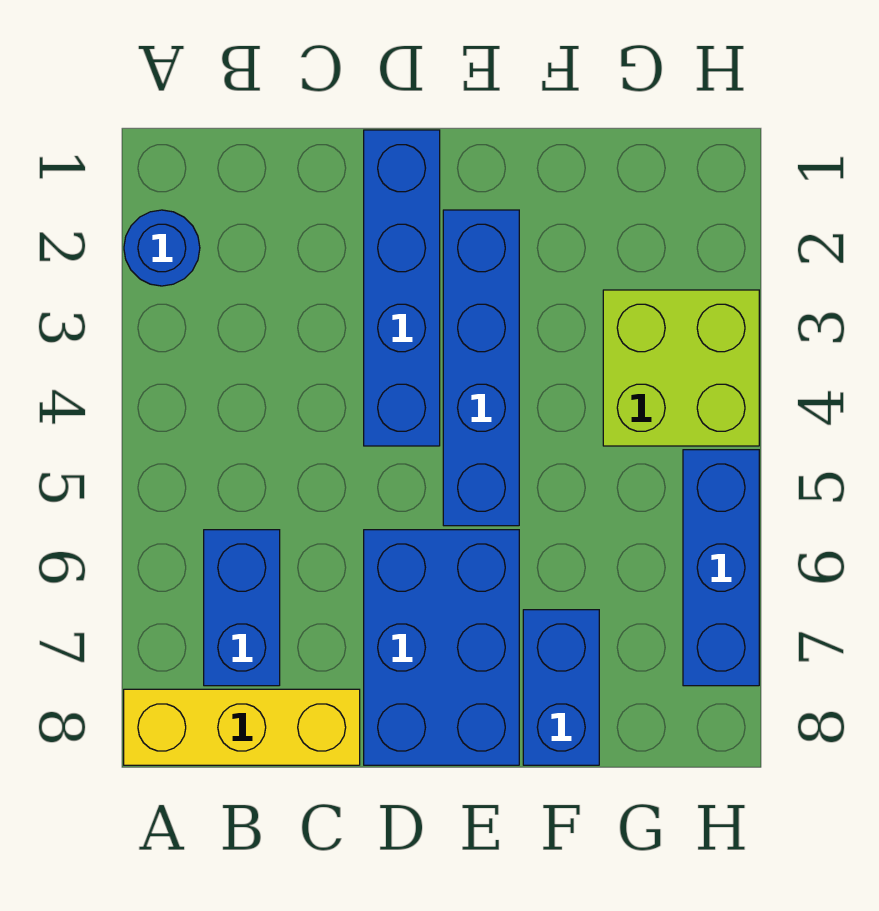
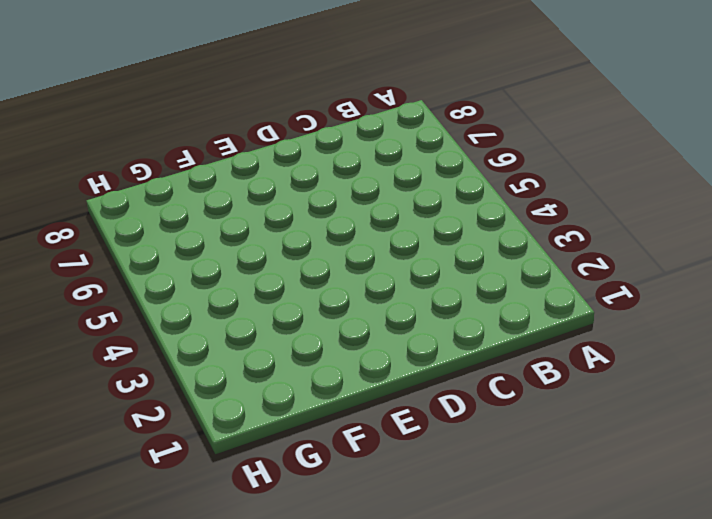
none -> blue 1x1 round brick [124,210,200,286]
none -> yellow 1x3 brick [124,689,360,765]

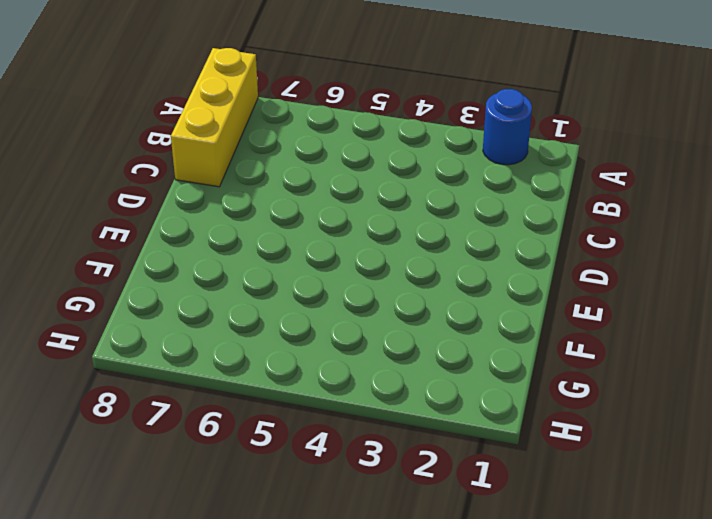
none -> blue 1x2 brick [204,530,280,686]
none -> blue 1x4 brick [364,130,440,446]

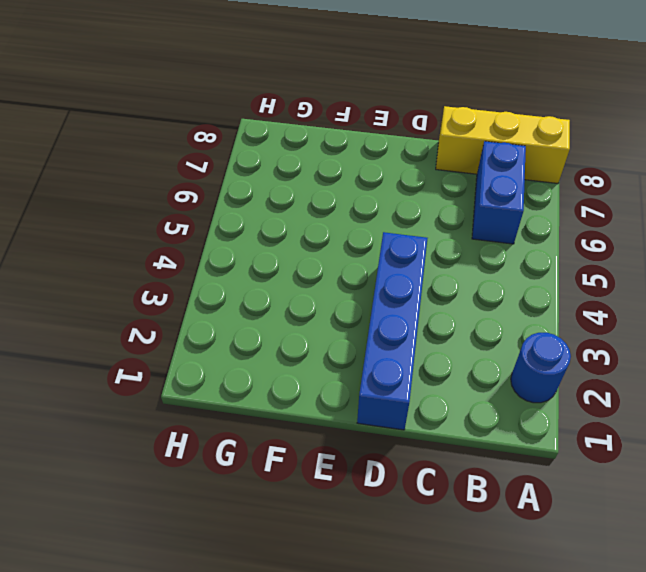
none -> blue 2x3 brick [364,530,519,765]
none -> blue 1x4 brick [443,210,519,526]

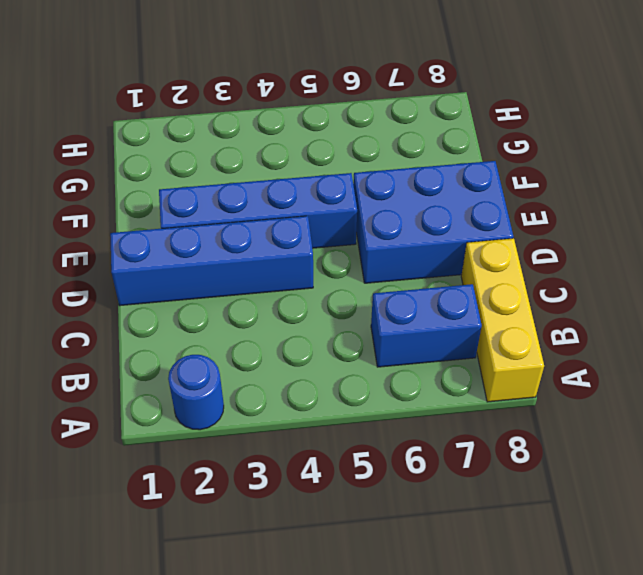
none -> blue 1x2 brick [523,610,599,765]
none -> lime 2x2 brick [603,290,759,446]

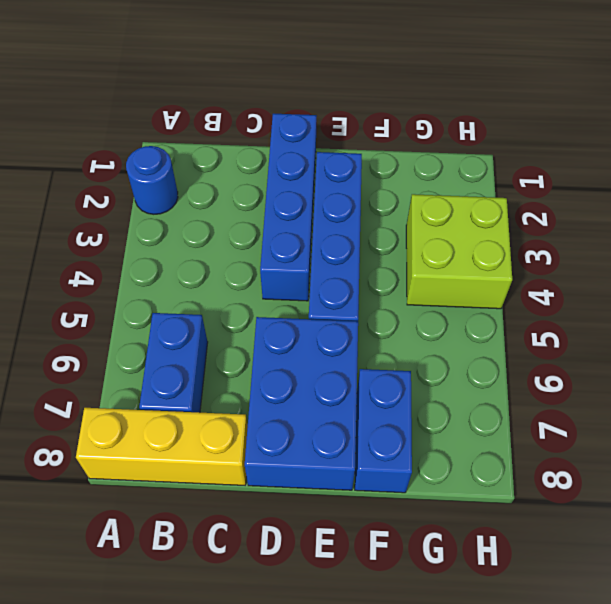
none -> blue 1x3 brick [683,450,759,686]

